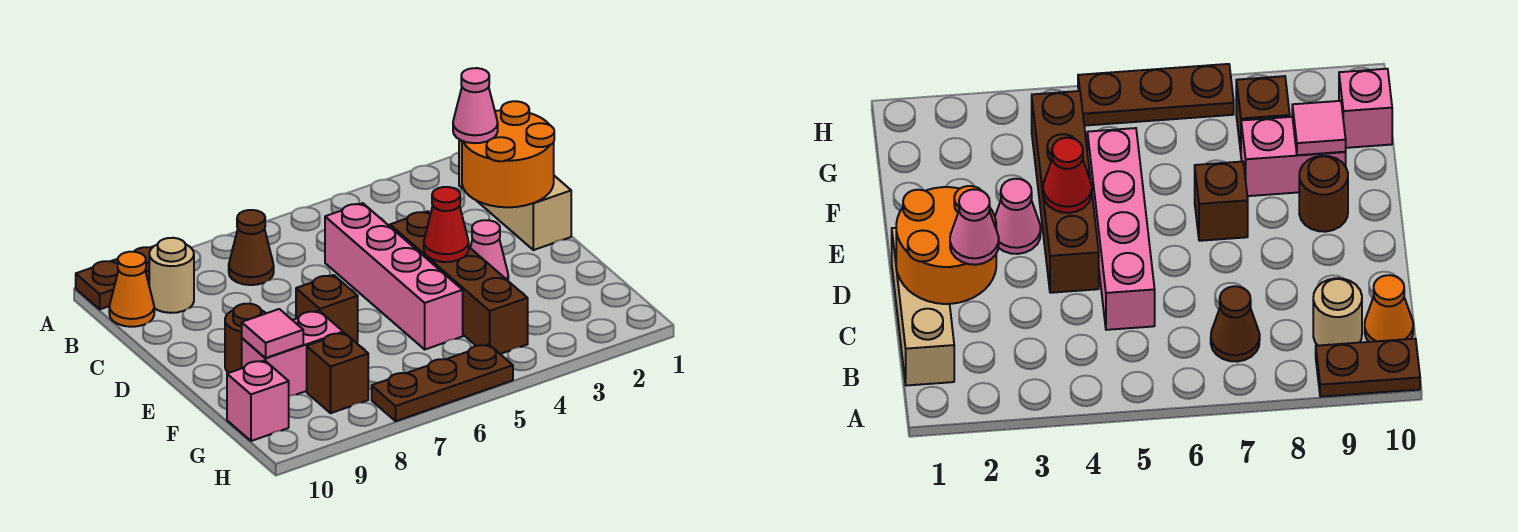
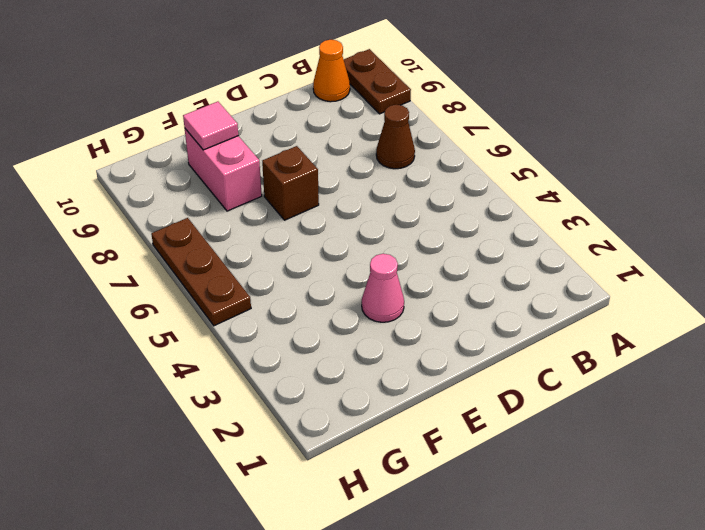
none -> tan 1x3 brick [459,139,571,250]
none -> tan 1x1 round brick [149,238,194,313]
none -> pink 1x4 brick [325,203,463,349]

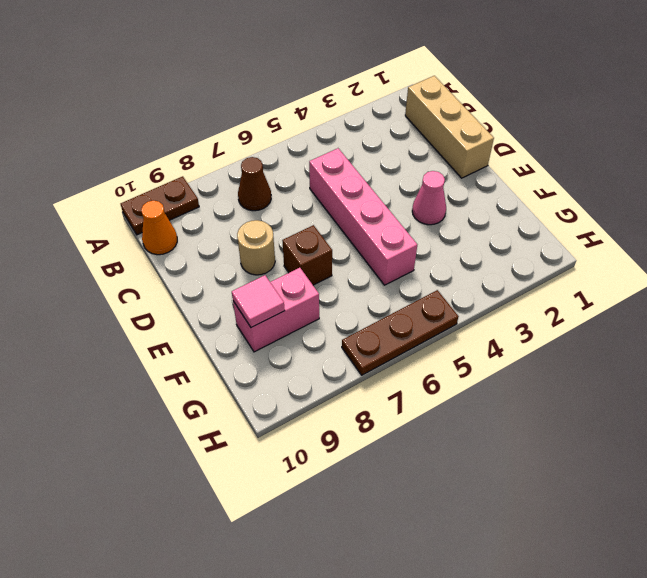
tan 1x1 round brick [237,220,275,275] -> tan 1x1 round brick moved to [149,238,194,313]
none -> brown 1x4 brick [390,211,528,354]
none -> brown 1x1 round brick [225,304,266,373]
none -> brown 1x1 brick [307,333,368,413]

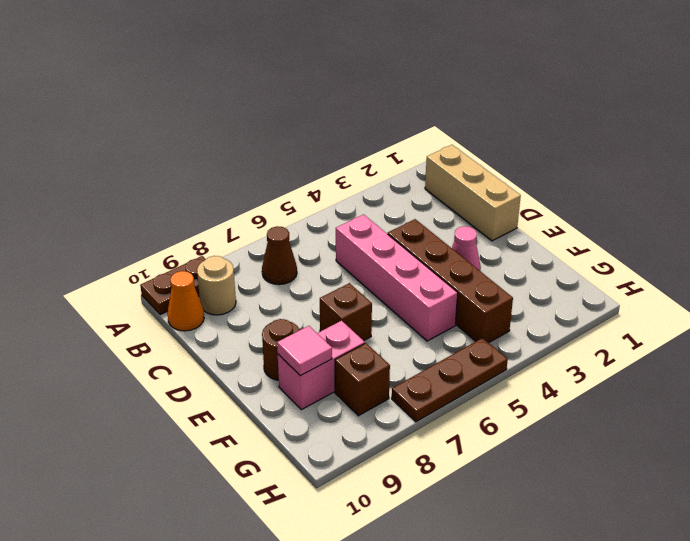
none -> pink 1x1 brick [227,361,289,441]
none -> orange 2x2 round brick [462,101,554,207]
none -> red 1x1 cone [424,187,469,262]

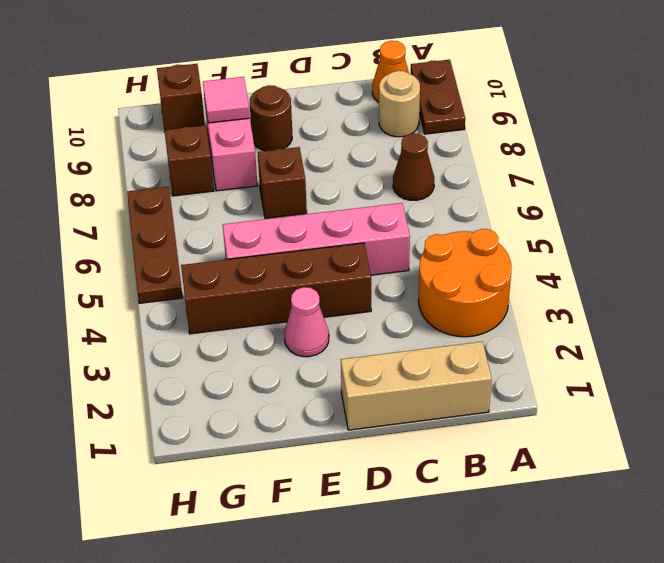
orange 2x2 round brick [418,229,512,337] -> orange 2x2 round brick moved to [462,101,554,207]
brown 1x1 brick [157,64,205,130] -> pink 1x1 brick [227,361,289,441]
none -> red 1x1 cone [424,187,469,262]
none -> pink 1x1 cone [453,68,498,143]

